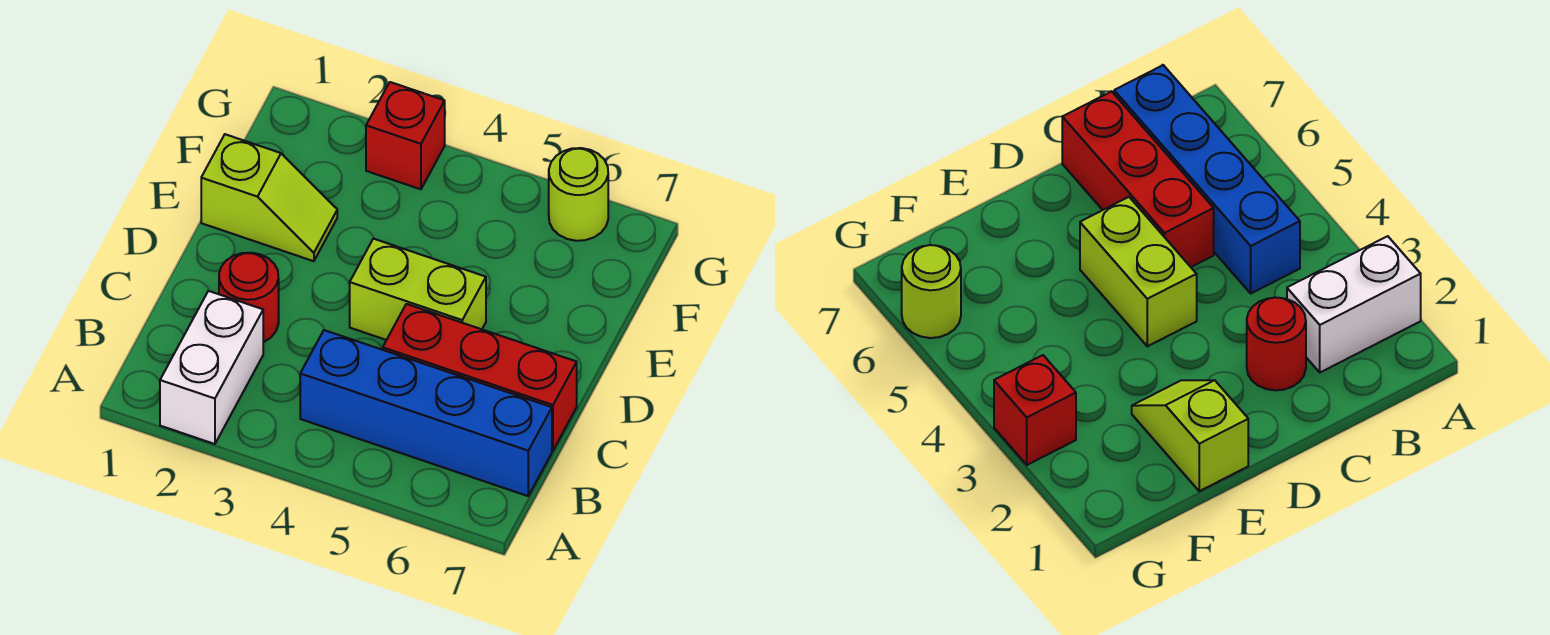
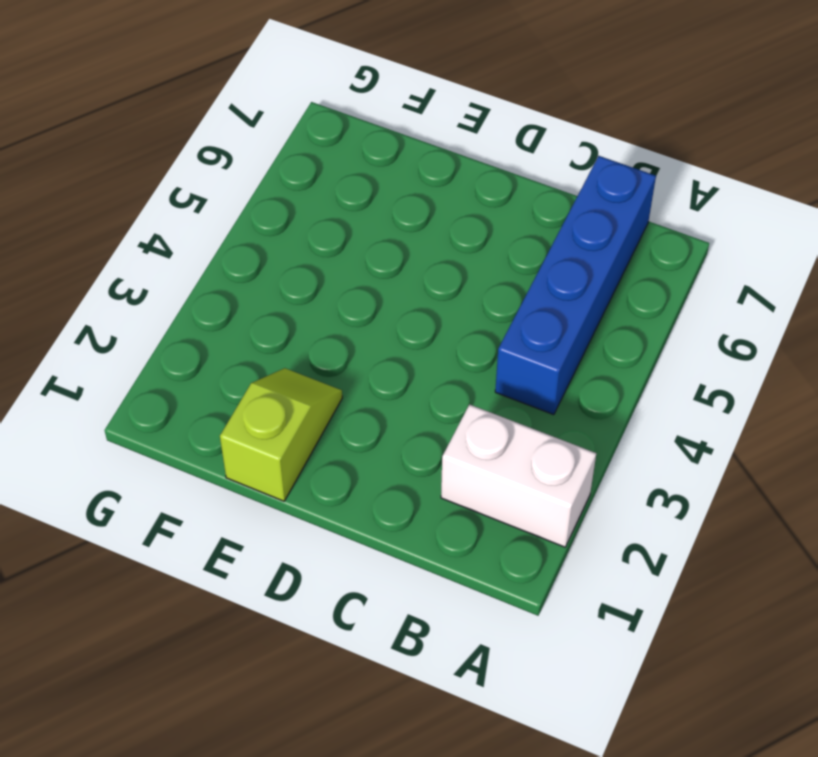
none -> red 1x1 round brick [219,253,279,342]
none -> red 1x3 brick [383,304,577,450]

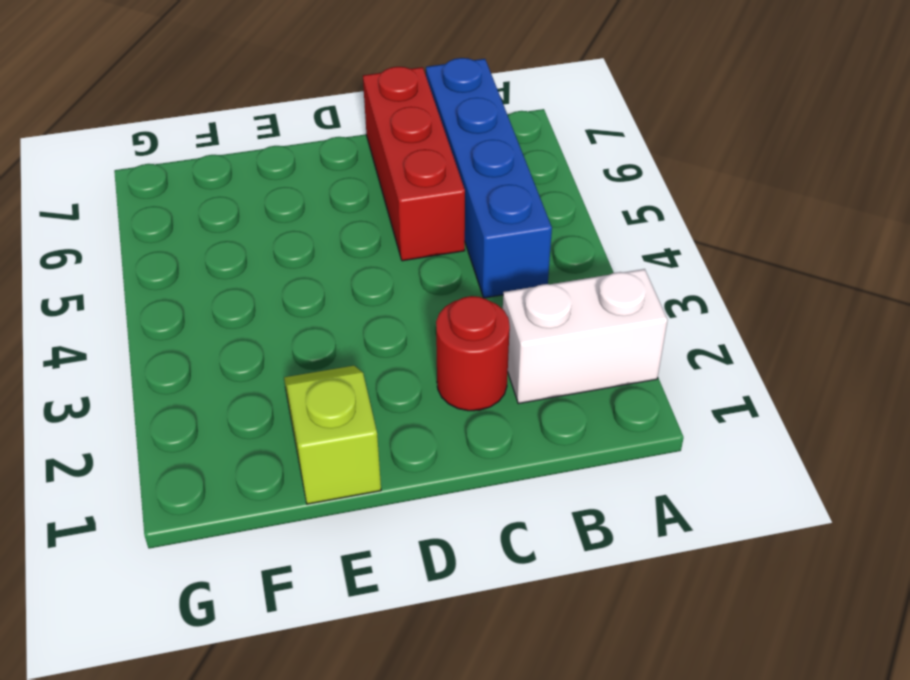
none -> lime 1x2 brick [350,239,486,340]
none -> red 1x1 brick [366,82,445,189]

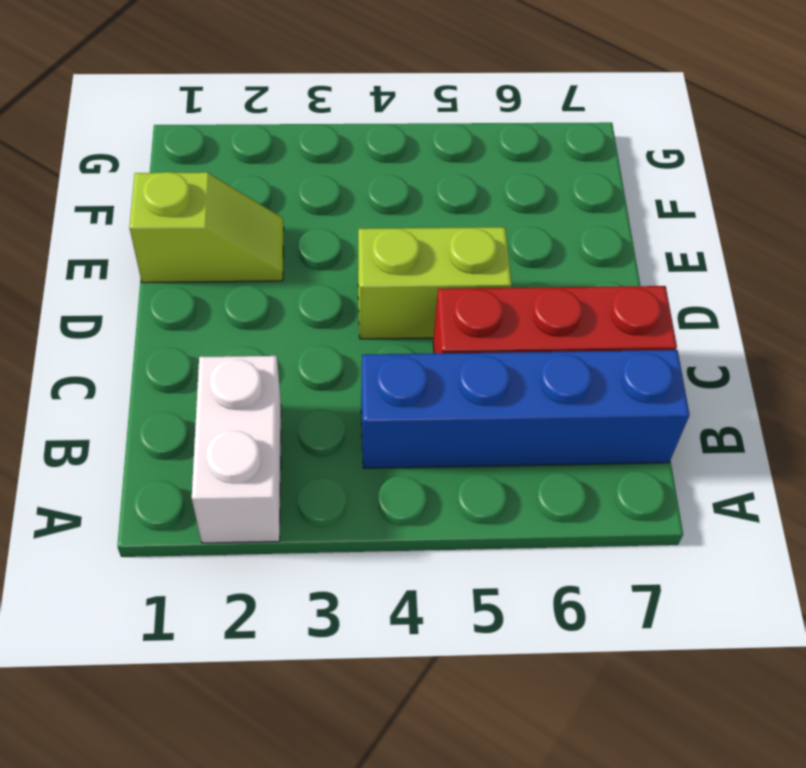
none -> red 1x1 round brick [219,253,279,342]
none -> red 1x1 brick [366,82,445,189]

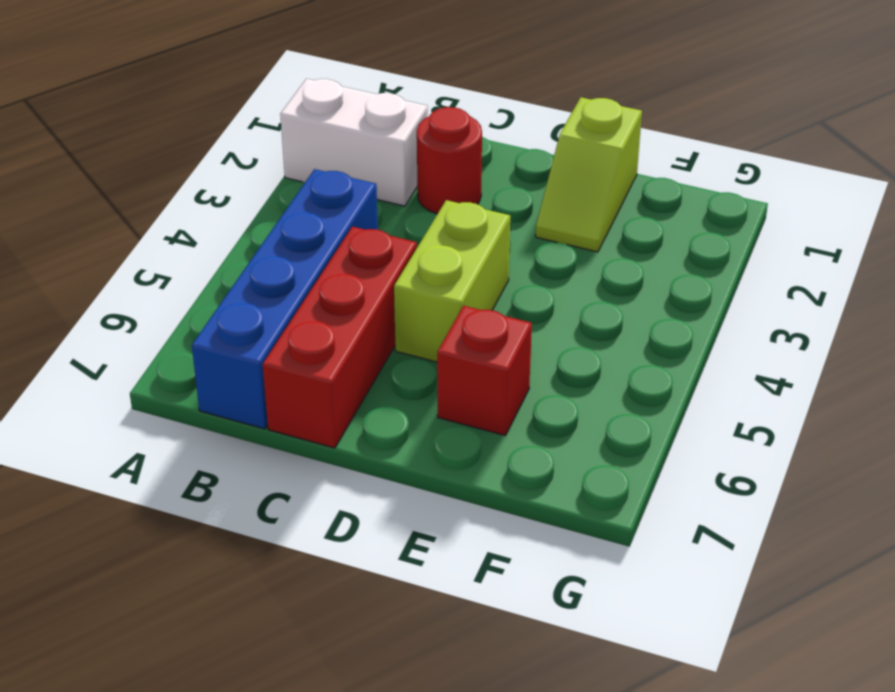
red 1x1 brick [437,306,532,436] -> red 1x1 brick moved to [366,82,445,189]
none -> lime 1x1 round brick [549,148,608,241]

